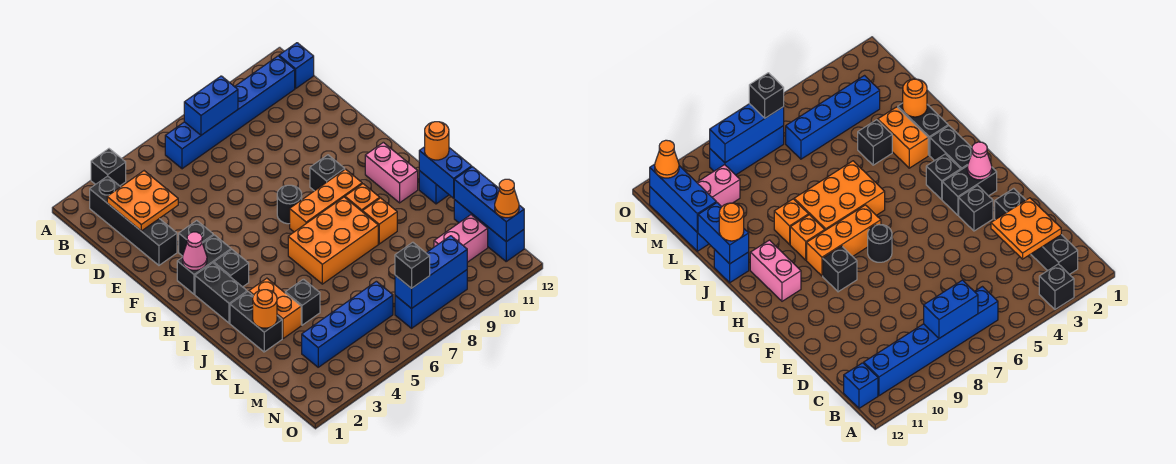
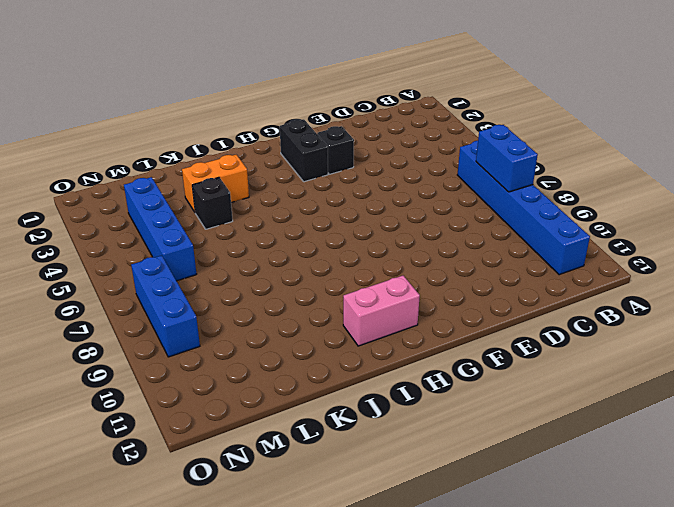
none -> black 1x1 brick [91,149,126,186]
none -> black 1x4 brick [90,176,177,265]
none -> blue 1x1 brick [279,43,314,88]
none -> black 1x1 round brick [277,185,302,224]

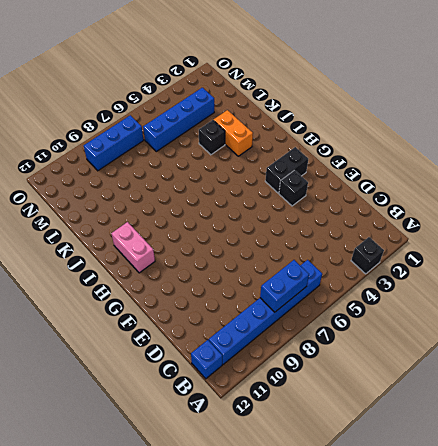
none -> black 1x4 brick [90,176,177,265]
none -> black 1x1 round brick [277,185,302,224]
none -> black 1x1 brick [310,155,345,191]
none -> black 1x2 brick [195,263,247,323]

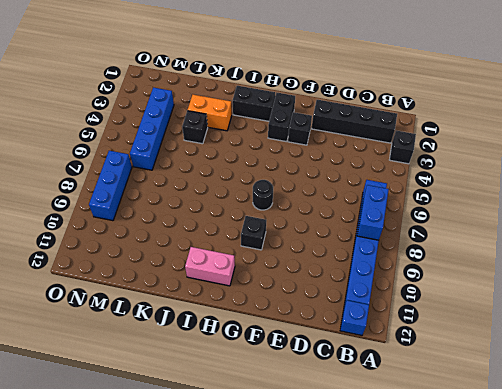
none -> black 1x1 brick [214,249,249,287]
none -> orange 1x3 brick [290,169,362,232]
none -> orange 2x3 brick [288,197,378,284]
none -> orange 1x1 brick [345,184,380,212]

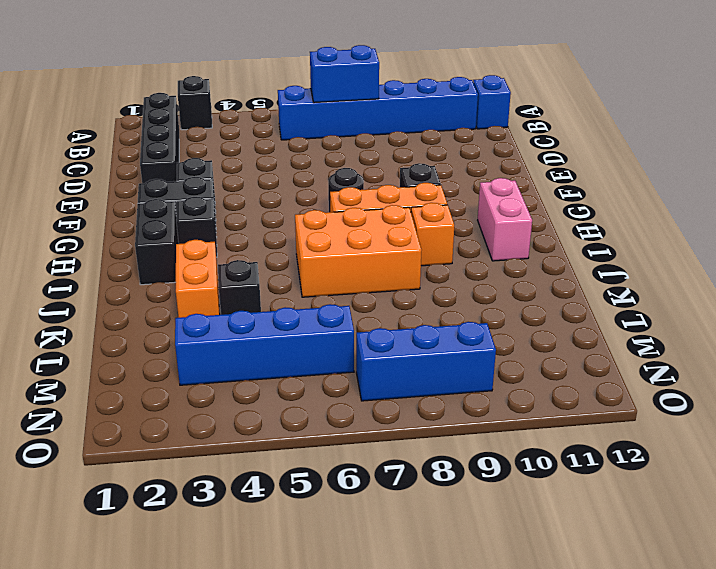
none -> black 1x2 brick [230,292,282,352]
none -> orange 1x1 brick [363,198,397,244]
none -> blue 1x1 brick [419,171,449,204]
none -> blue 1x3 brick [454,199,524,261]

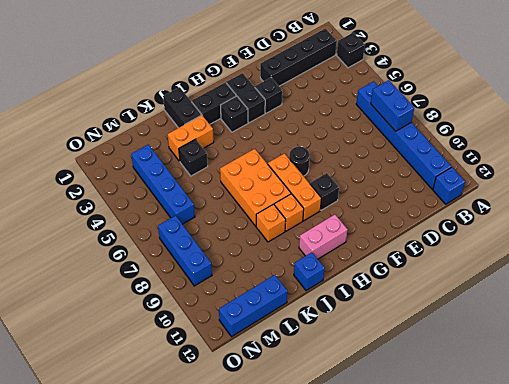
black 1x2 brick [163,87,201,128] -> black 1x2 brick turned to [230,292,282,352]
none -> pink 1x2 brick [434,215,488,262]
none -> orange 2x2 plate [107,171,178,231]
none -> pink 1x1 cone [183,232,207,270]
none -> blue 1x2 brick [419,147,472,198]

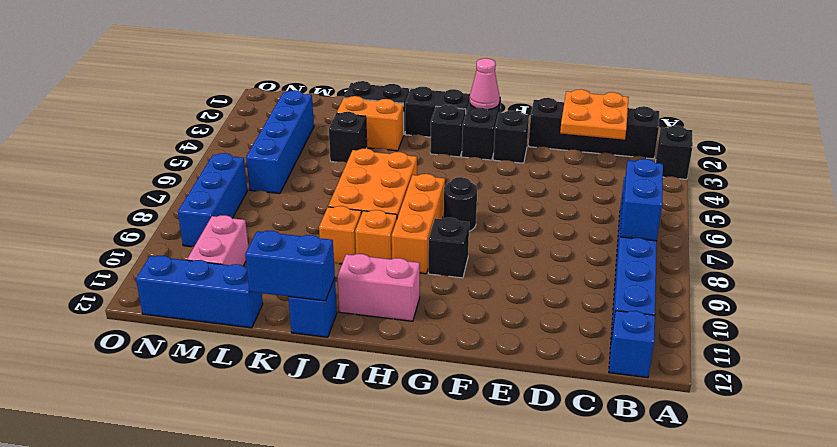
none -> orange 1x1 round brick [253,290,277,328]
none -> blue 1x3 brick [454,167,524,242]
none -> blue 1x3 brick [395,236,467,309]
none -> orange 1x1 round brick [425,122,449,160]

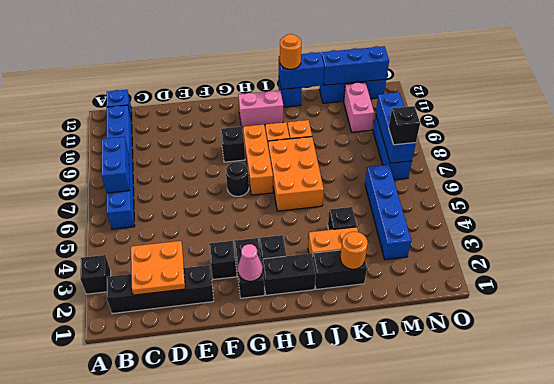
none -> orange 1x1 cone [495,179,519,218]

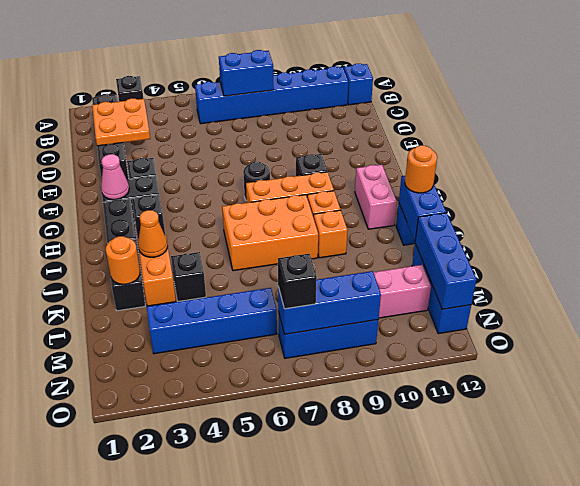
orange 1x1 cone [138,210,168,257] -> orange 1x1 cone moved to [495,179,519,218]

